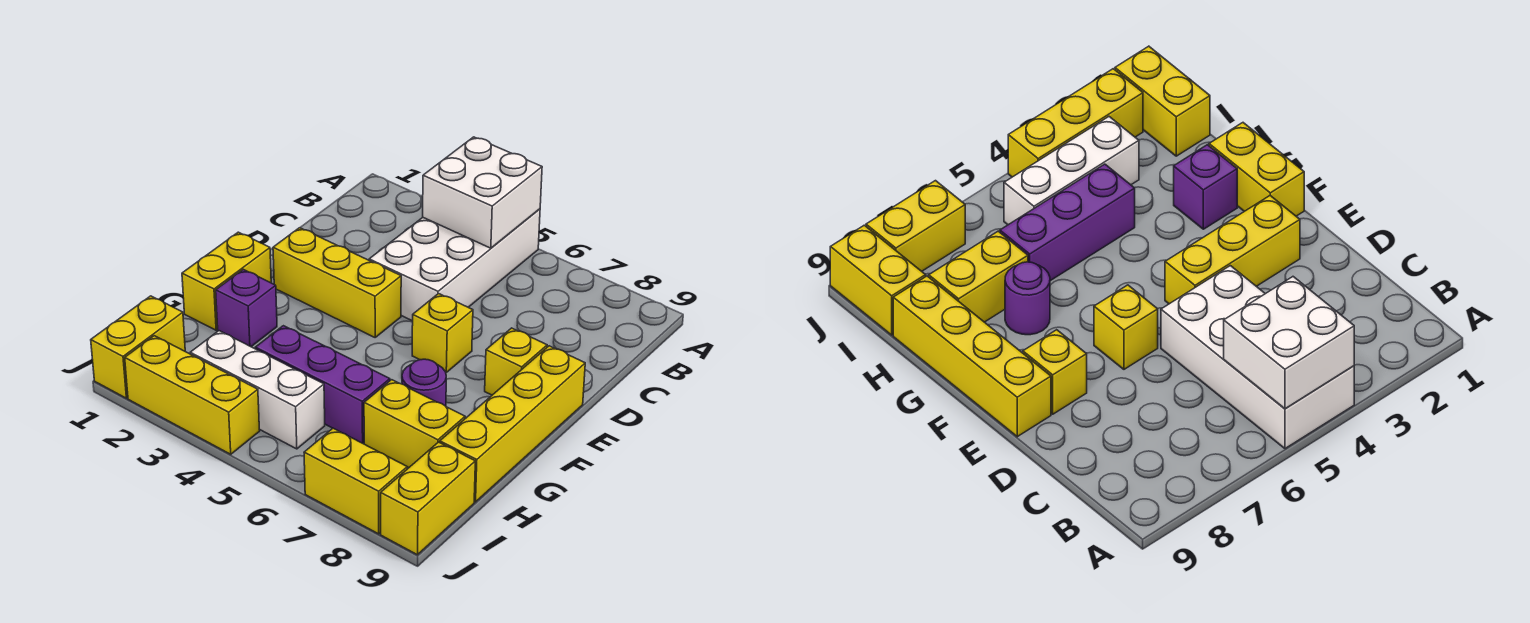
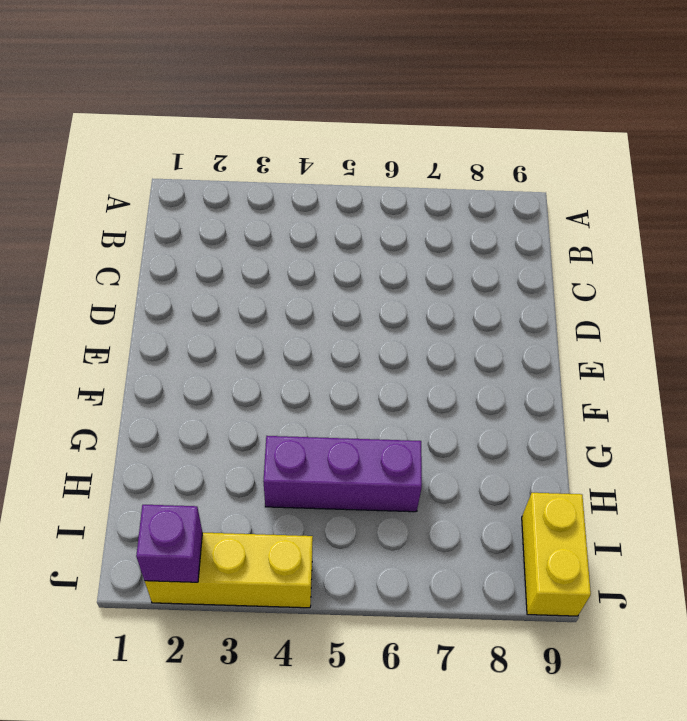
purple 1x1 brick [136,505,202,582] -> purple 1x1 brick moved to [216,269,277,347]
none -> white 2x4 brick [369,209,540,321]
none -> yellow 1x3 brick [273,228,401,337]
none -> yellow 1x1 brick [412,294,473,372]

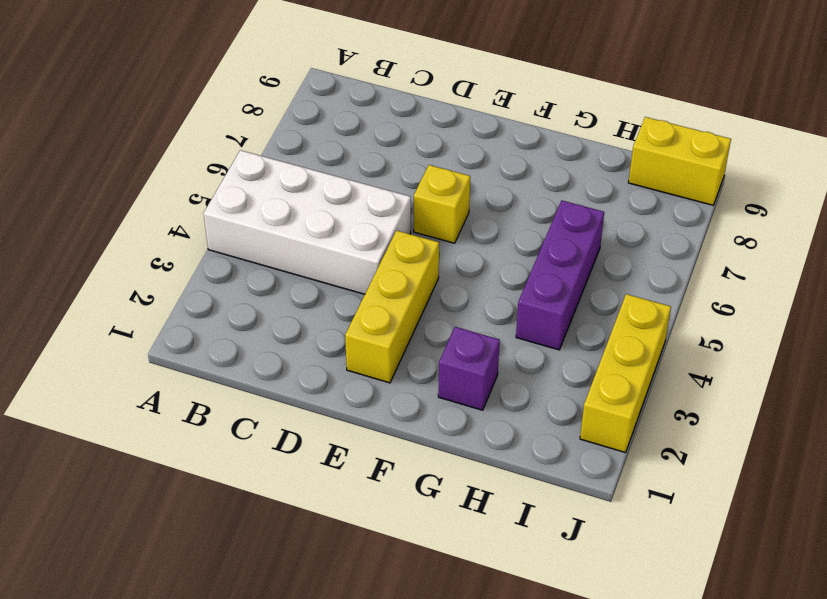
none -> yellow 1x1 brick [485,328,547,395]
none -> yellow 1x4 brick [440,346,585,502]
none -> yellow 1x2 brick [182,232,271,330]

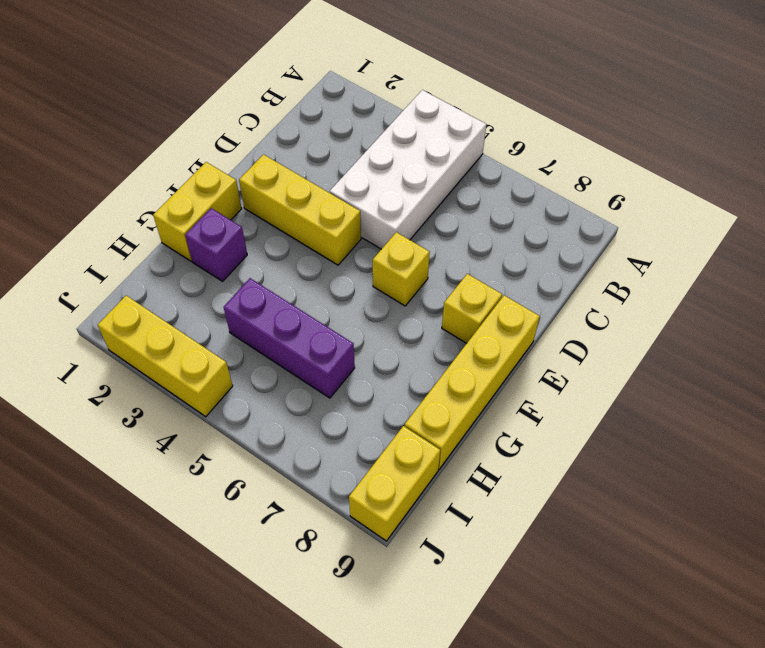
none -> purple 1x1 round brick [402,359,446,406]
none -> yellow 1x2 brick [364,380,465,467]
none -> yellow 1x2 brick [91,296,185,398]

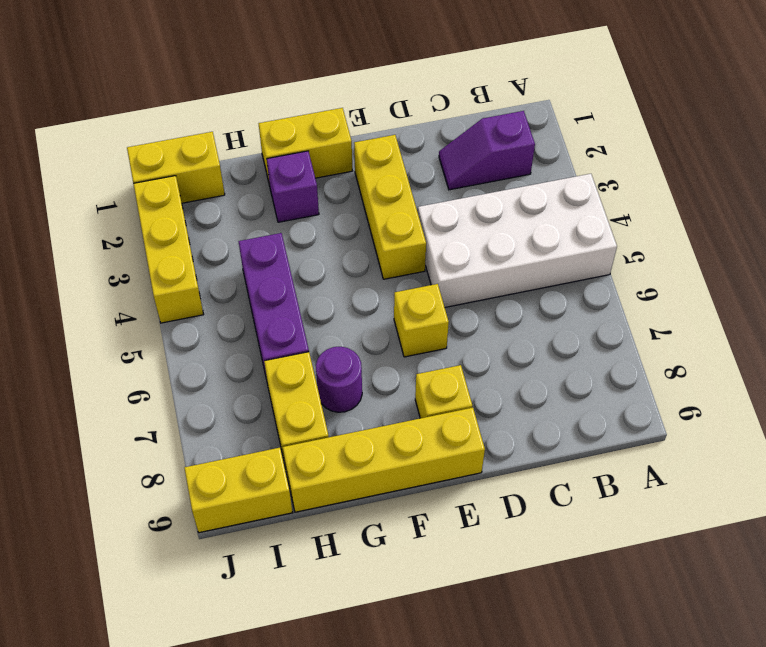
purple 1x2 slope [439,111,535,190] -> none
none -> white 1x3 brick [190,331,325,449]
none -> yellow 1x2 brick [304,428,407,534]
none -> white 2x2 brick [423,137,542,248]

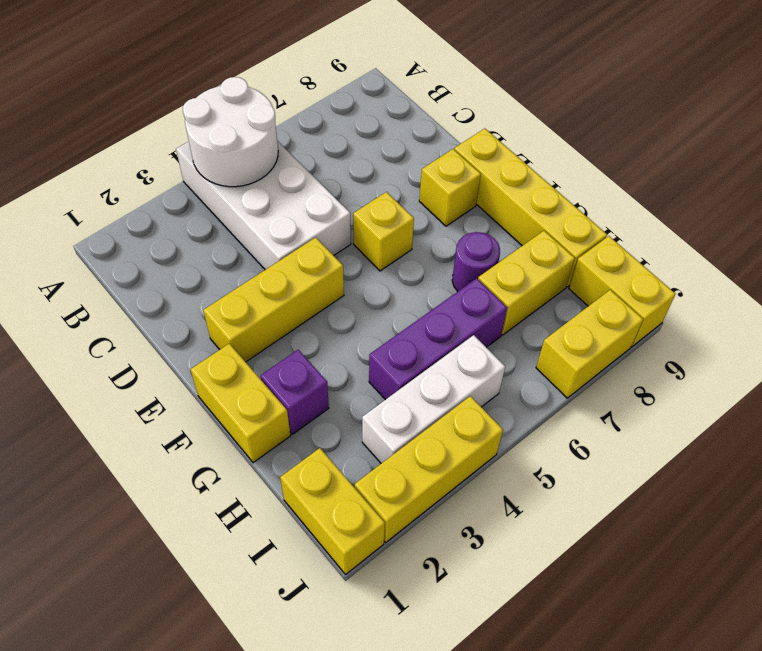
white 2x2 round brick [183,77,278,187] -> white 2x2 brick [423,137,542,248]

